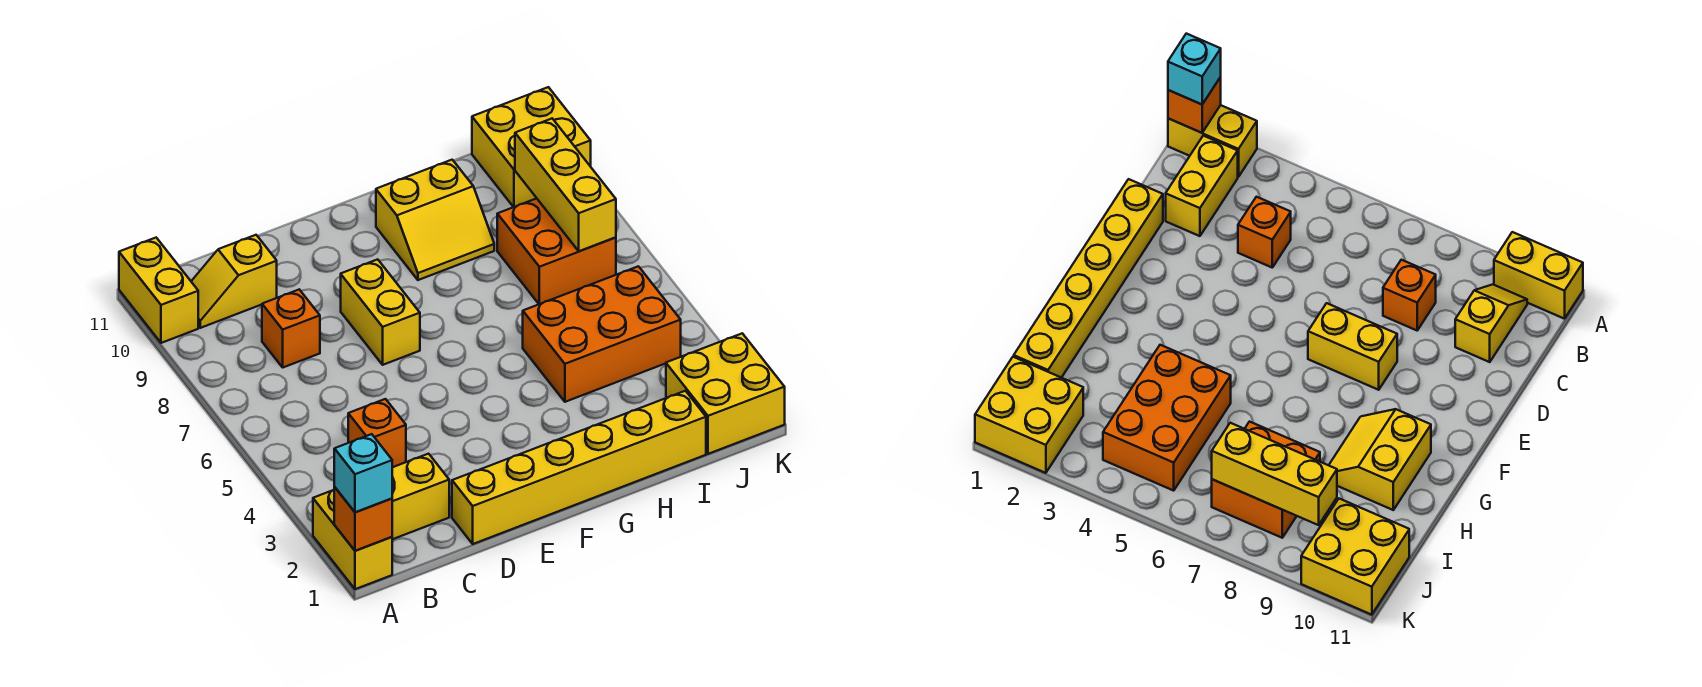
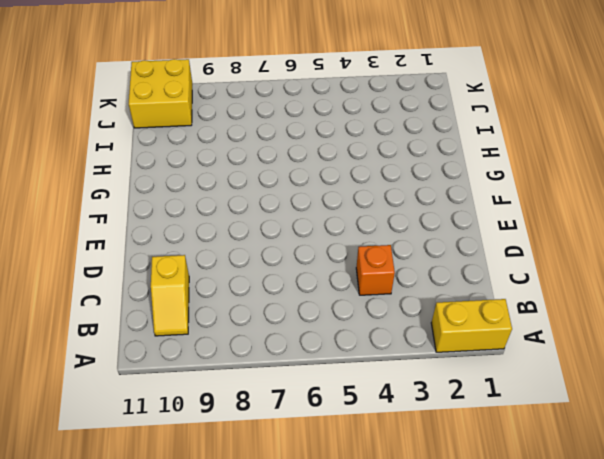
none -> yellow 1x2 brick [119,238,198,343]
none -> yellow 1x2 brick [392,454,449,539]
none -> orange 1x1 brick [262,290,320,367]

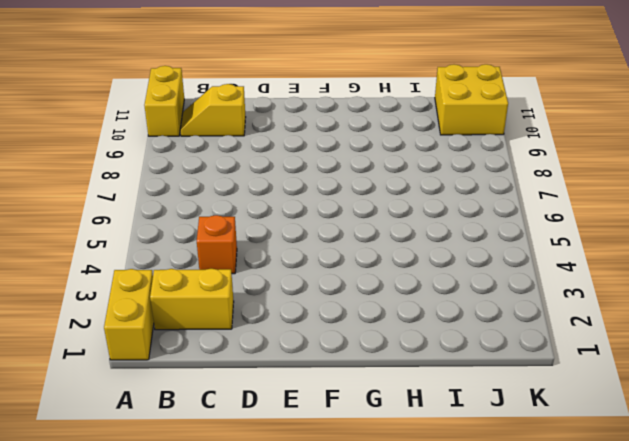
none -> orange 1x1 brick [262,290,320,367]
none -> yellow 1x6 brick [452,391,706,544]
none -> yellow 1x2 brick [341,259,420,365]

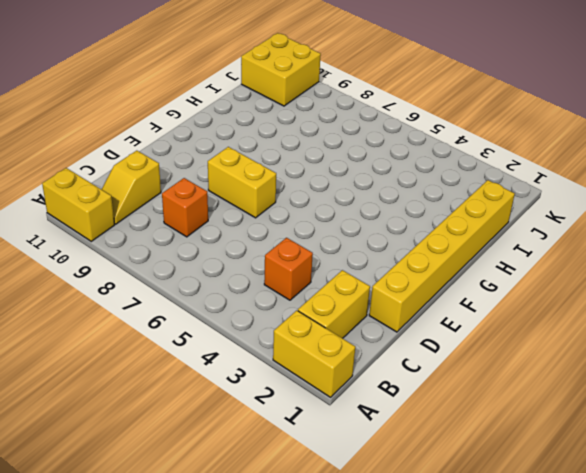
none -> yellow 2x2 slope [376,160,494,280]
none -> orange 2x3 brick [523,266,681,402]
none -> orange 2x2 brick [497,198,616,304]

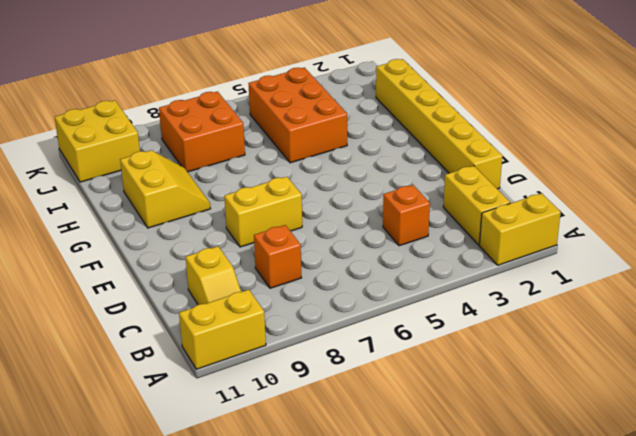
none -> yellow 2x2 brick [666,333,785,454]
none -> orange 1x1 brick [334,487,392,551]
none -> yellow 1x3 brick [515,119,616,251]

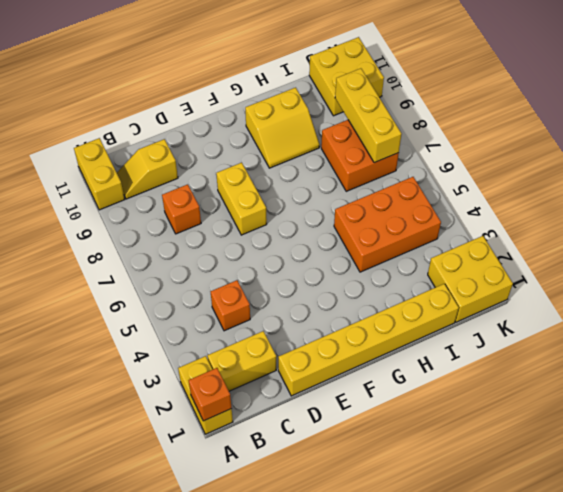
none -> cyan 1x1 brick [334,434,392,512]

